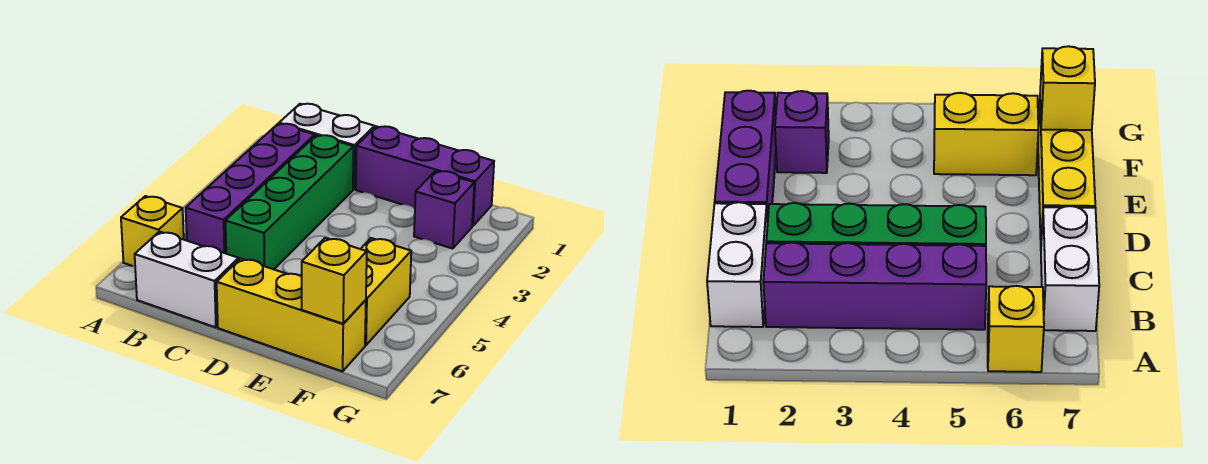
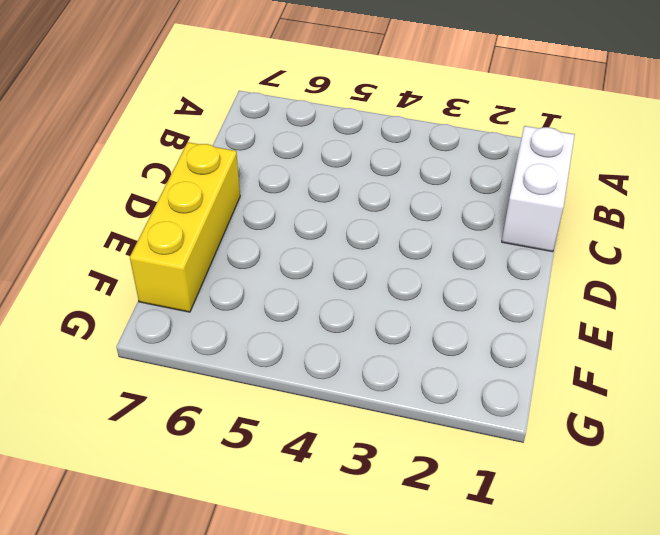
none -> yellow 1x1 brick [121,196,184,267]
none -> purple 1x4 brick [186,124,315,253]

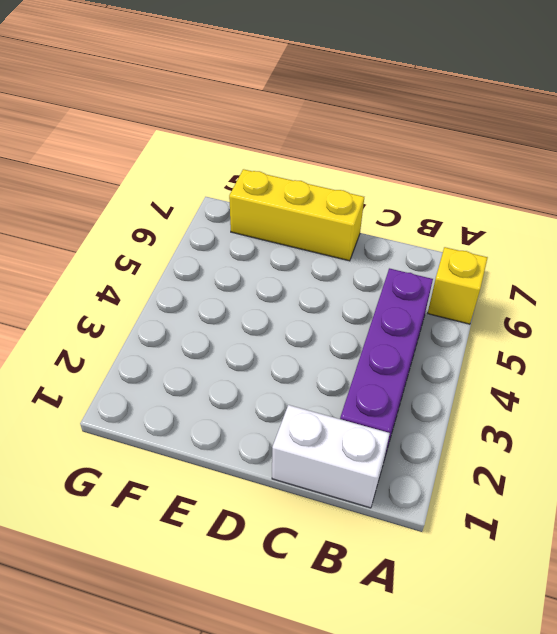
none -> white 1x2 brick [135,232,239,327]
none -> green 1x4 brick [226,135,354,269]

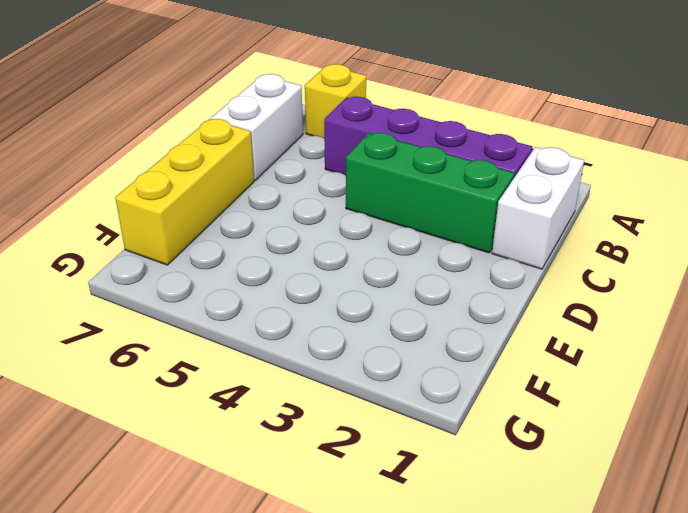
green 1x3 brick [346,133,514,253] -> green 1x4 brick [226,135,354,269]
none -> purple 1x3 brick [356,126,494,226]
none -> purple 1x1 brick [414,171,474,249]

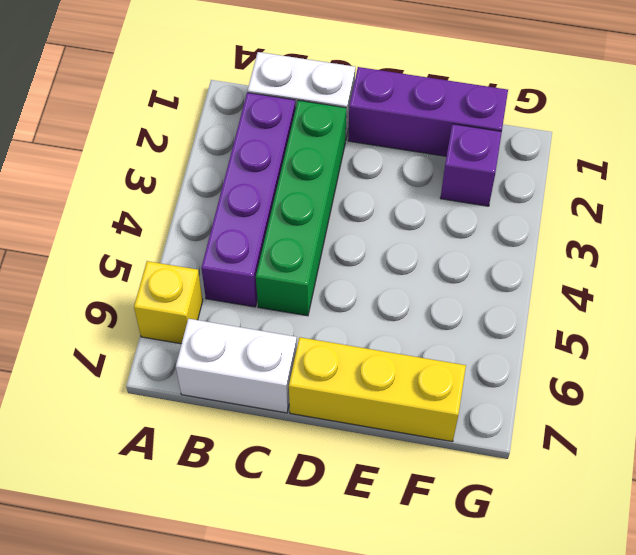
none -> yellow 1x2 brick [361,238,411,345]
none -> yellow 1x1 brick [302,238,367,324]

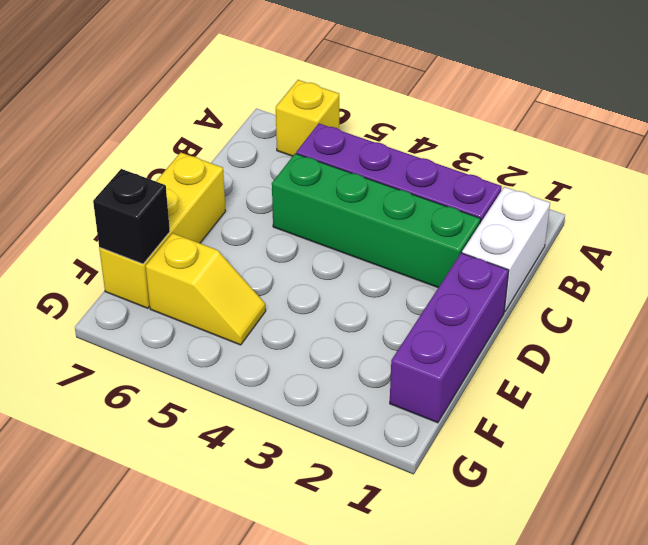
yellow 1x2 slope [146,233,266,345] -> yellow 1x2 brick [361,238,411,345]
black 1x1 brick [93,169,170,264] -> yellow 1x1 brick [302,238,367,324]
none -> white 1x2 brick [135,232,239,327]
none -> purple 1x1 brick [414,171,474,249]

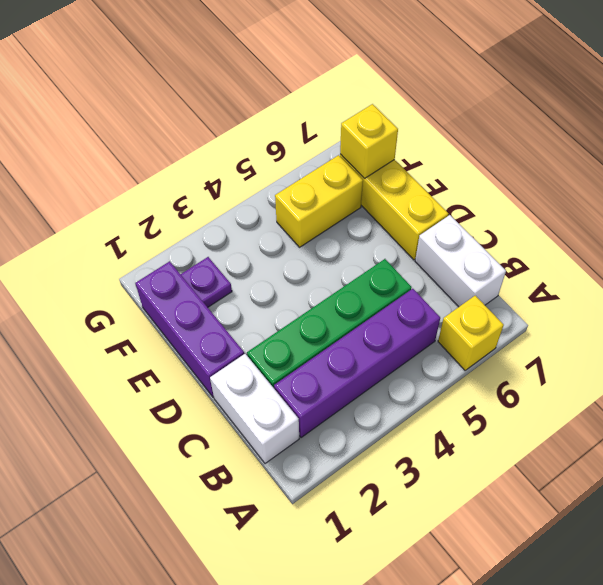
purple 1x1 plate [181,257,232,307] -> purple 1x1 brick [414,171,474,249]

